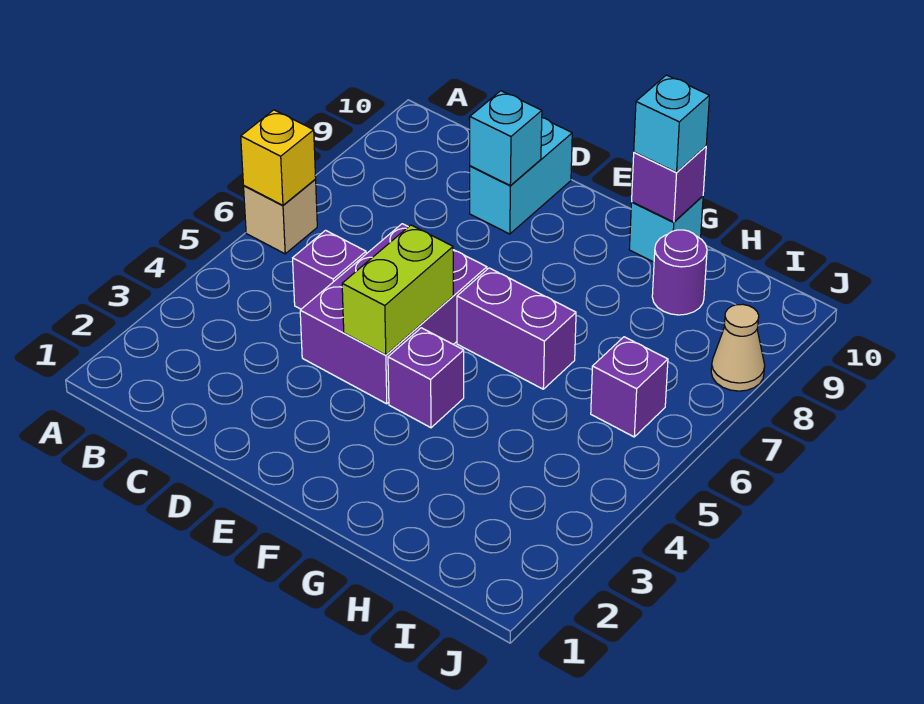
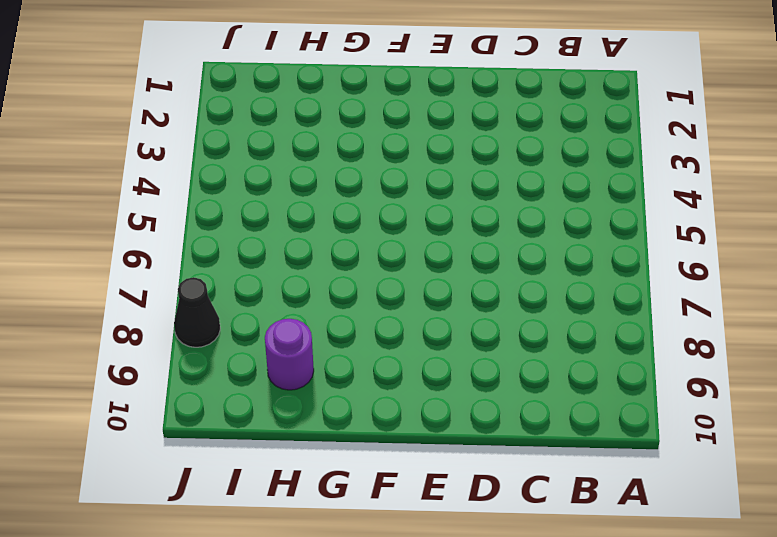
black 1x1 cone [174,277,220,347] -> tan 1x1 cone [711,304,765,391]
none -> tan 1x1 brick [244,180,317,254]
none -> purple 1x1 brick [293,230,366,309]
none -> purple 2x3 brick [300,224,487,404]

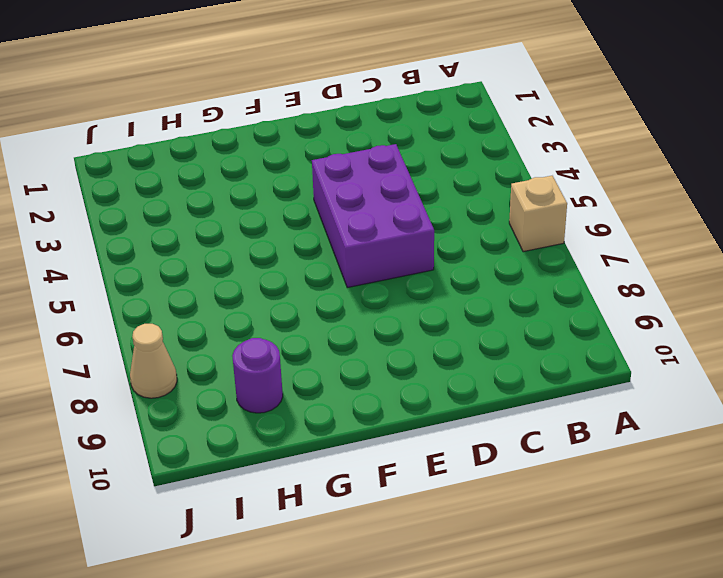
none -> purple 1x1 brick [293,230,366,309]
none -> cyan 1x2 brick [470,118,572,234]
none -> purple 1x1 brick [388,328,464,428]

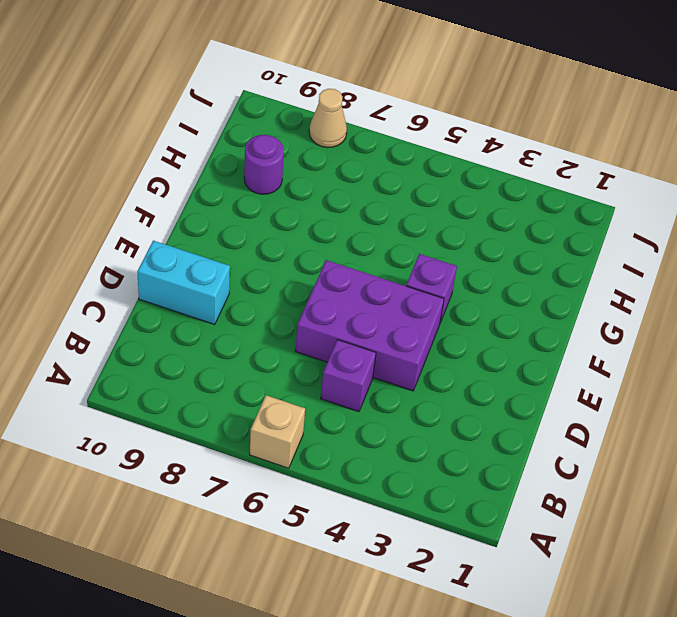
none -> purple 1x2 brick [457,268,576,389]
none -> cyan 1x1 brick [629,196,703,262]
none -> purple 1x1 brick [591,337,668,437]

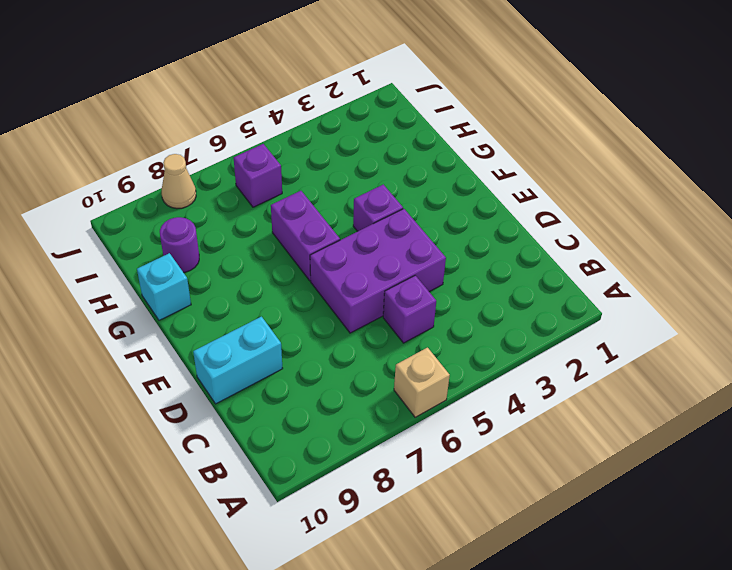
none -> yellow 1x1 brick [241,110,316,205]
none -> cyan 1x1 brick [470,91,542,185]
none -> lime 1x2 brick [342,225,453,355]

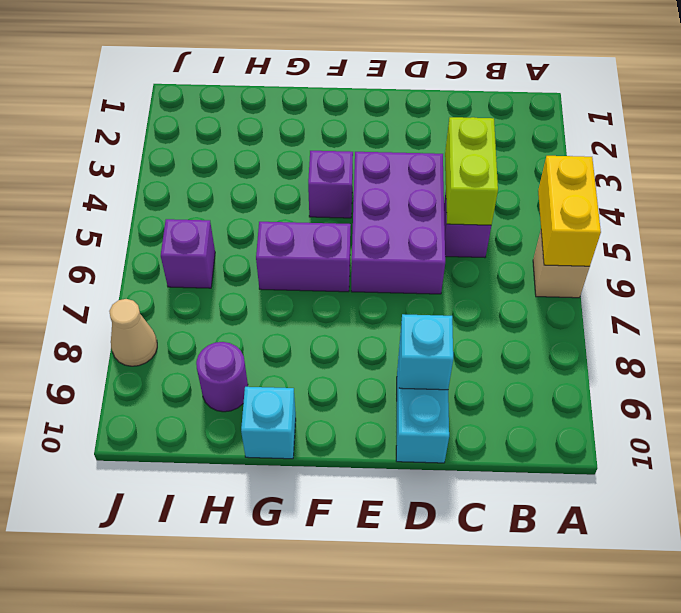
yellow 1x2 brick [538,156,601,267] -> yellow 1x1 brick [241,110,316,205]
lime 1x2 brick [445,117,498,225] -> lime 1x2 brick moved to [342,225,453,355]
none -> purple 1x1 brick [632,146,706,222]
none -> cyan 1x1 brick [634,75,709,172]

